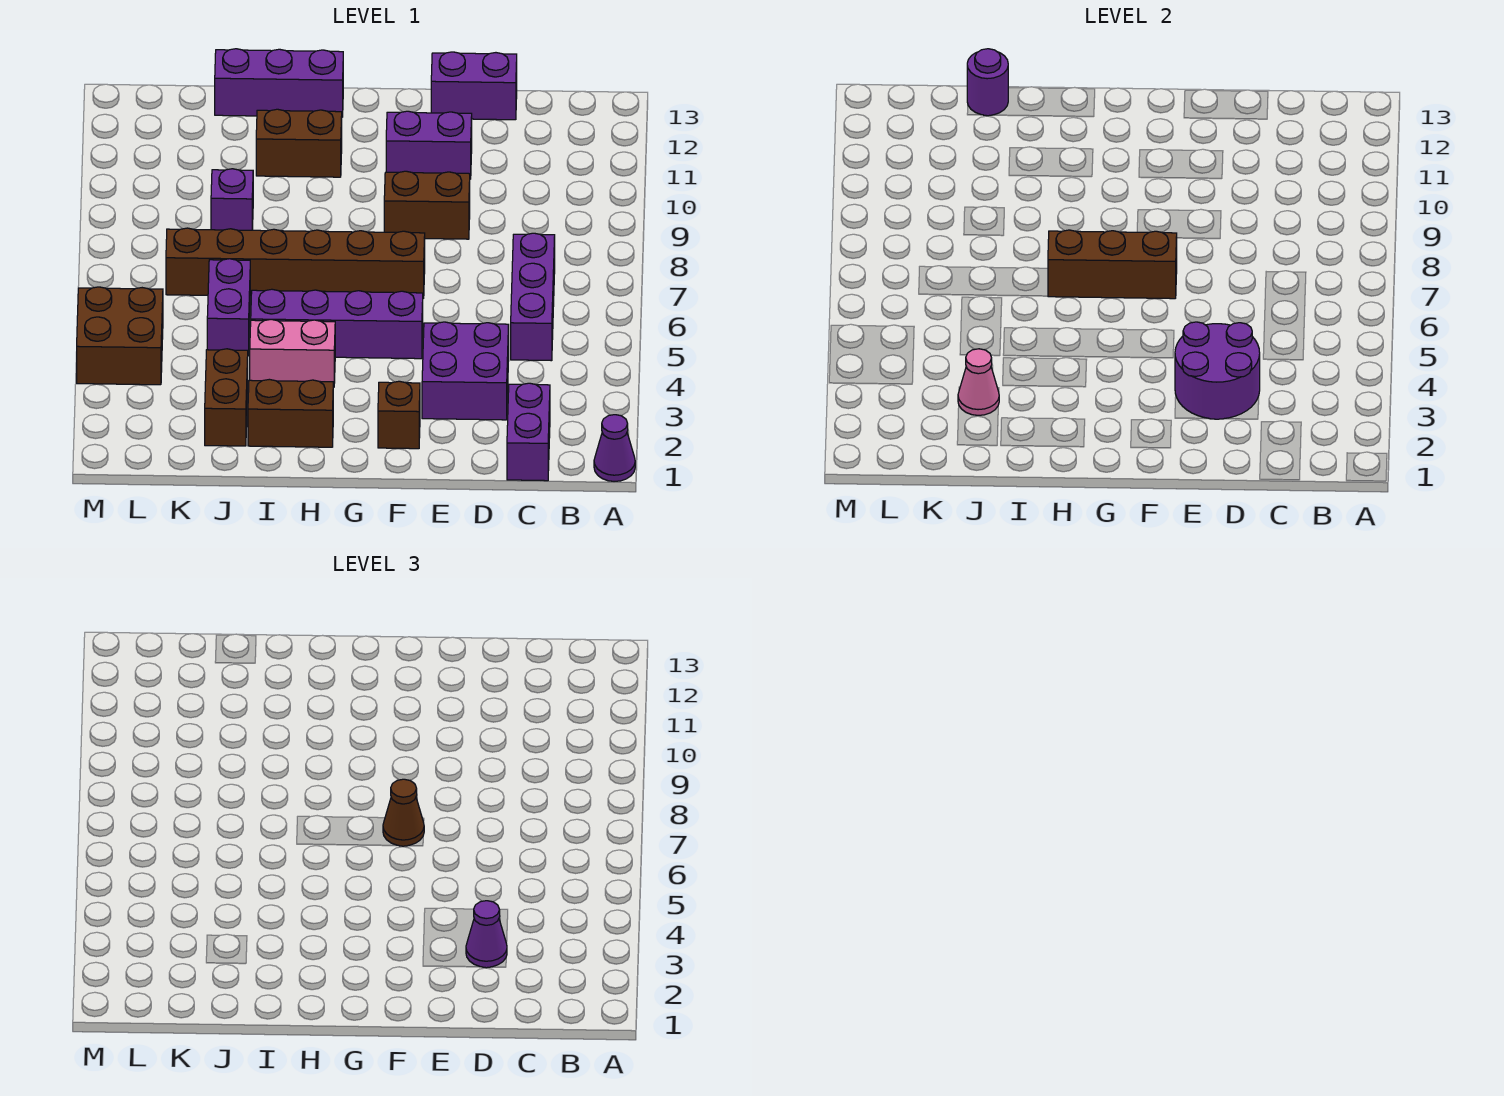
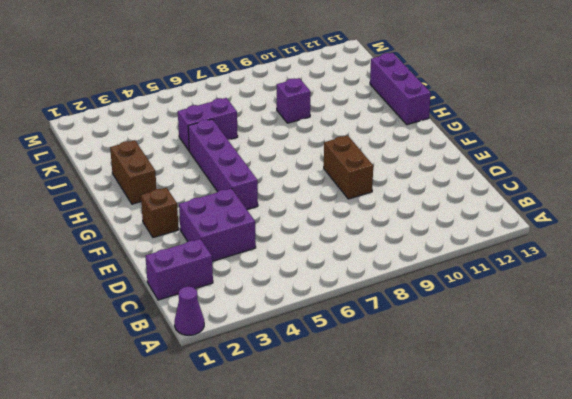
none -> purple 1x3 brick [511,233,555,361]
none -> purple 1x2 brick [431,52,517,120]
none -> purple 1x2 brick [386,111,472,179]

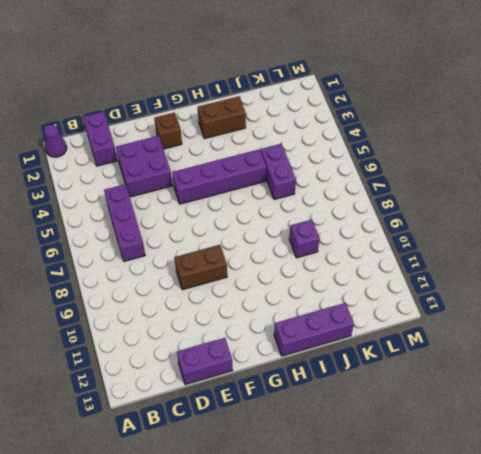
none -> purple 1x2 brick [386,111,472,179]
none -> brown 1x6 brick [166,228,425,298]
none -> pink 1x2 brick [250,319,335,387]

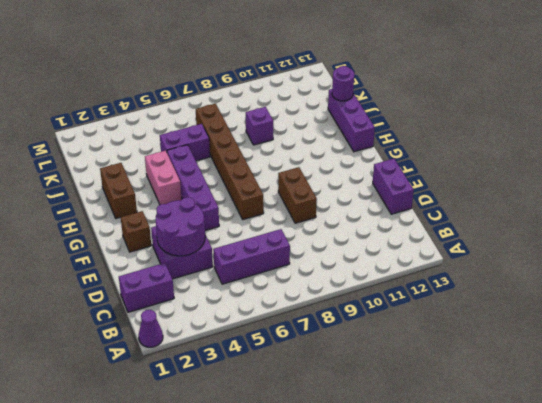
none -> purple 1x2 brick [386,111,472,179]
none -> brown 1x2 brick [256,109,342,177]
none -> brown 1x2 brick [205,349,248,446]

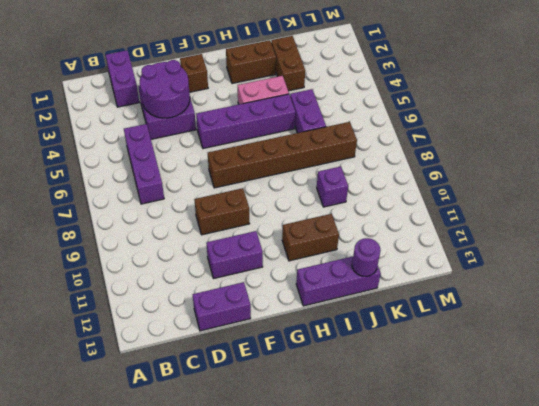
none -> purple 1x1 cone [594,415,635,481]
none -> brown 2x2 brick [77,287,163,385]
none -> brown 1x3 brick [1048,230,1177,299]

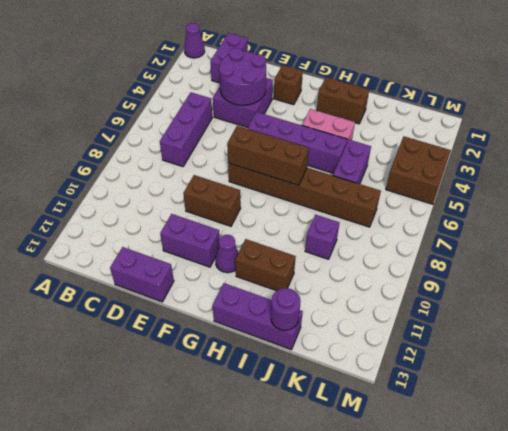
purple 1x1 cone [215,235,239,273] -> purple 1x1 cone moved to [466,901,507,968]
none -> brown 1x2 brick [205,349,248,446]
none -> pink 1x1 cone [958,349,999,415]
none -> brown 1x1 cone [383,779,424,846]

